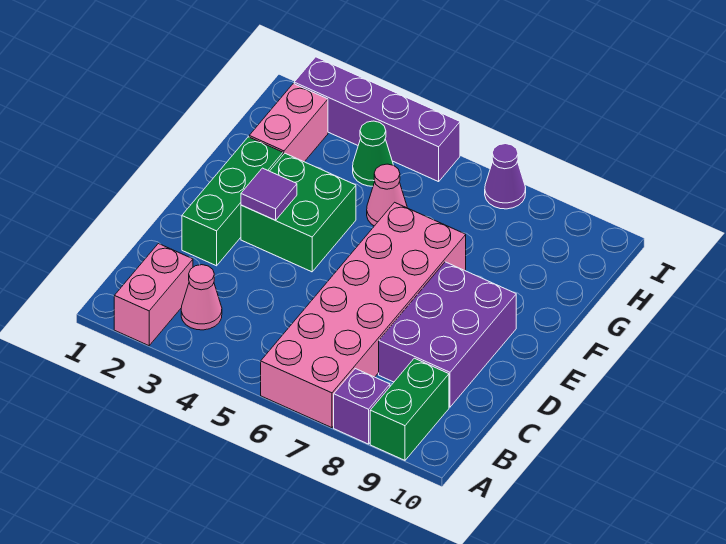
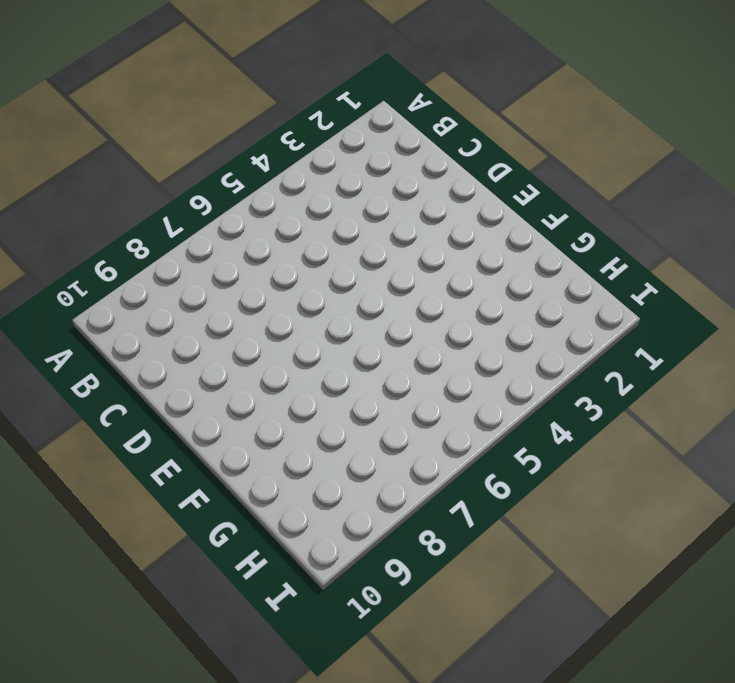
none -> pink 1x2 brick [114,244,193,346]
none -> pink 2x6 brick [261,202,466,428]
none -> purple 1x1 brick [334,369,390,444]

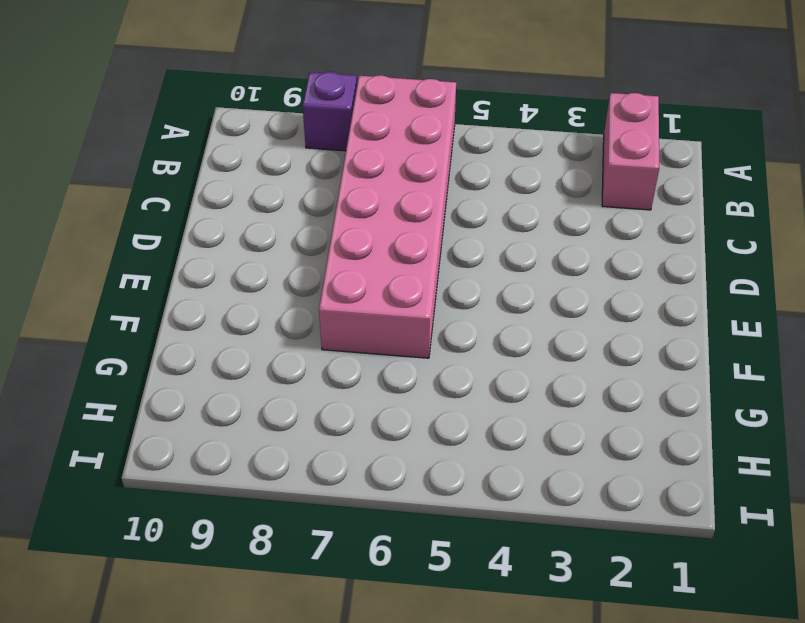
none -> green 1x2 brick [370,358,449,460]
none -> pink 1x1 cone [181,265,222,330]
none -> purple 2x3 brick [379,262,516,407]

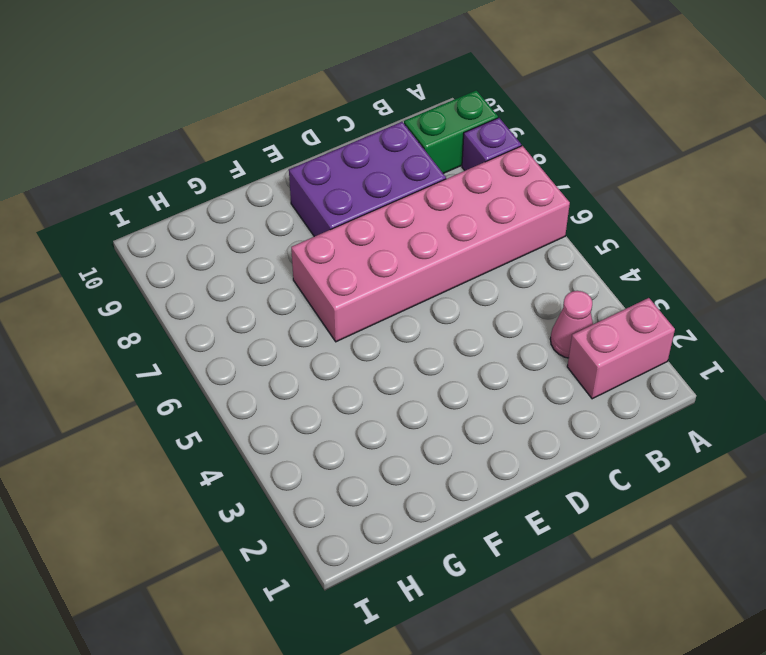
none -> green 1x3 brick [182,137,283,266]
none -> green 2x2 brick [241,153,356,272]
none -> pink 1x2 brick [249,84,328,162]

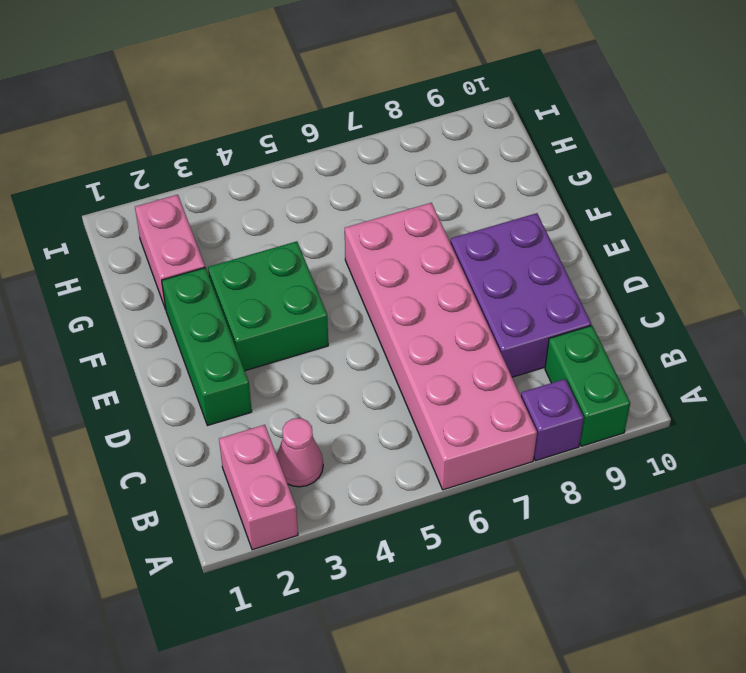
none -> pink 1x1 cone [367,164,407,226]
none -> green 1x1 cone [353,121,393,186]
none -> purple 1x4 brick [294,57,460,182]

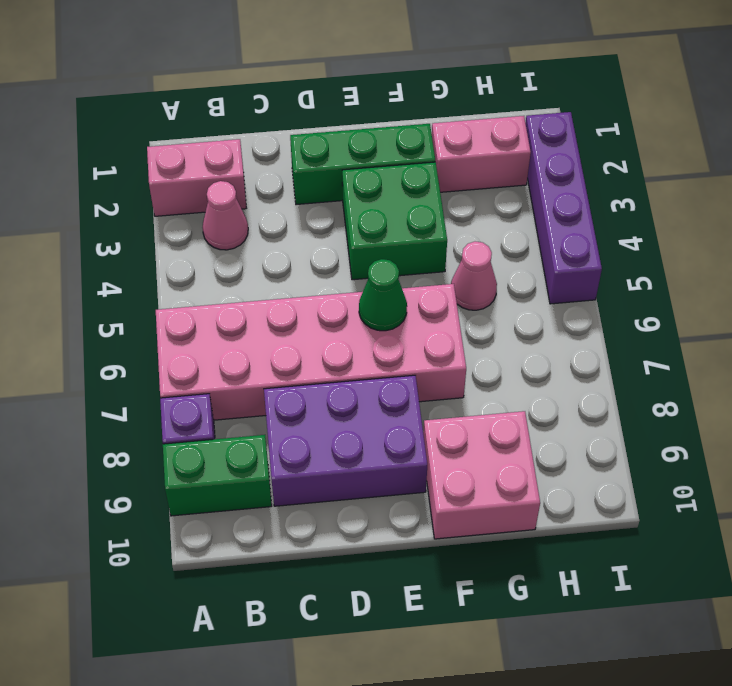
green 1x1 cone [359,259,407,331] -> green 1x1 cone moved to [353,121,393,186]
pink 2x2 brick [423,411,540,539] -> none
none -> purple 1x1 cone [485,144,526,209]
none -> purple 1x1 tile [241,168,297,220]

